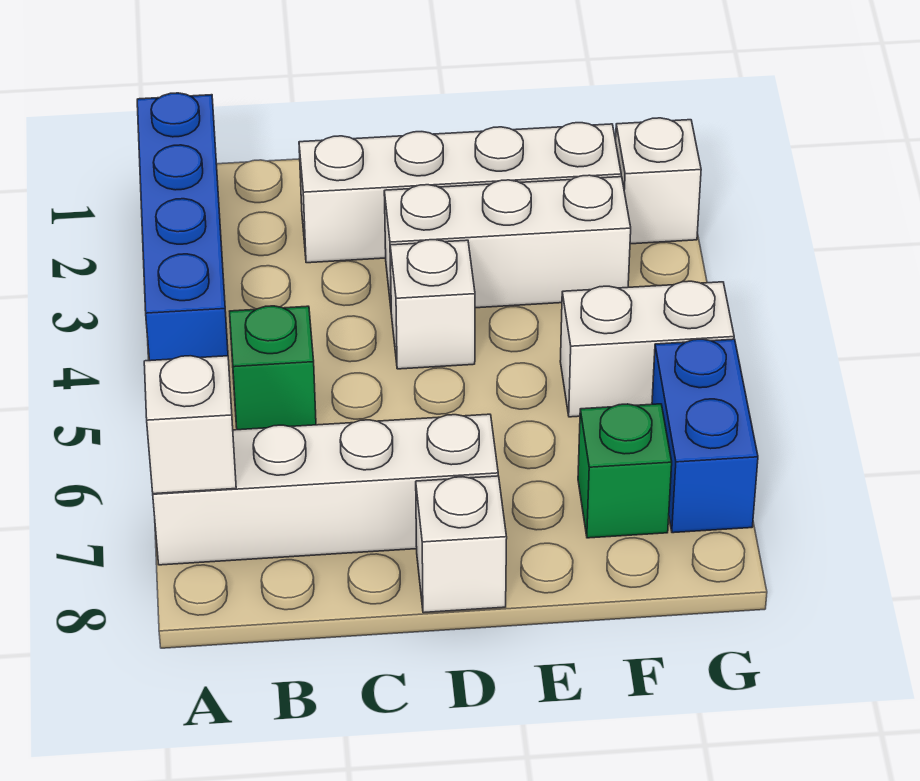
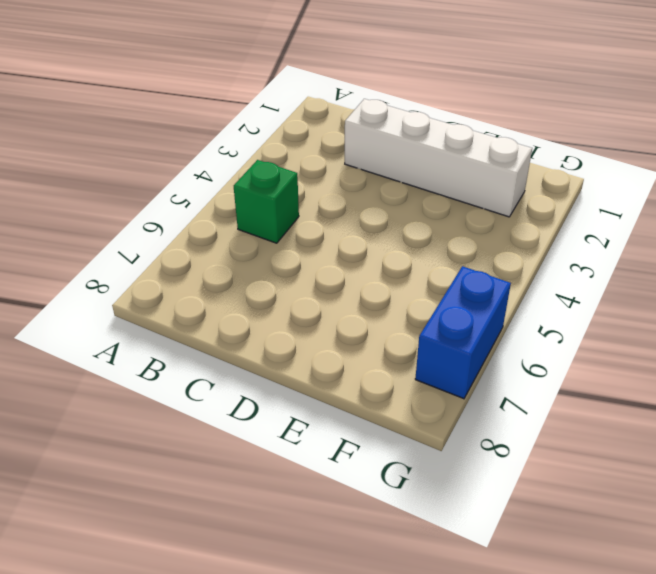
none -> blue 1x4 brick [137,93,228,361]
none -> white 1x4 brick [153,414,498,565]
none -> white 1x3 brick [384,175,631,308]

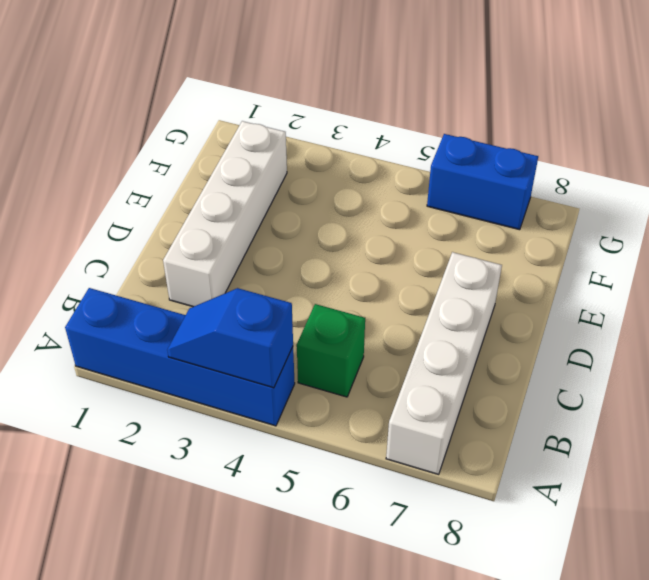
blue 1x2 slope [167,288,293,388] -> none
none -> white 1x3 brick [384,175,631,308]
none -> white 1x1 brick [390,240,475,369]
none -> white 1x1 brick [416,476,507,613]

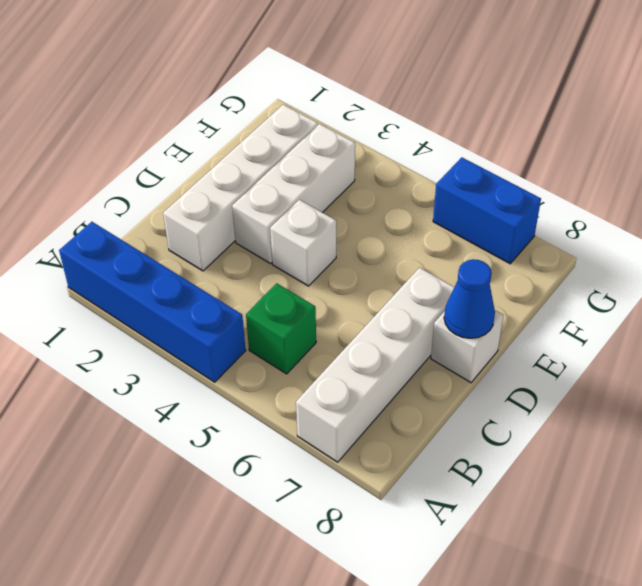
blue 1x1 cone [444,259,495,338] -> none
none -> white 1x2 brick [560,281,734,417]
none -> green 1x1 brick [578,404,672,538]
none -> white 1x1 brick [616,118,701,244]

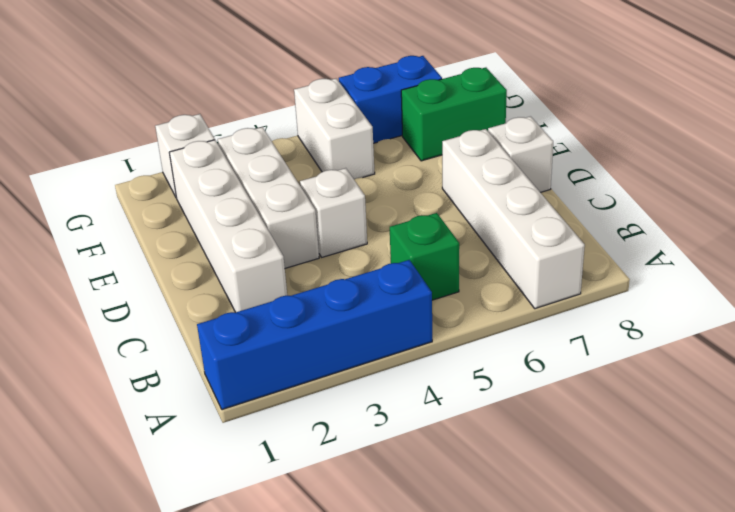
green 1x2 brick [401,68,507,161] -> green 1x1 brick [578,404,672,538]
none -> white 1x1 brick [144,356,236,494]

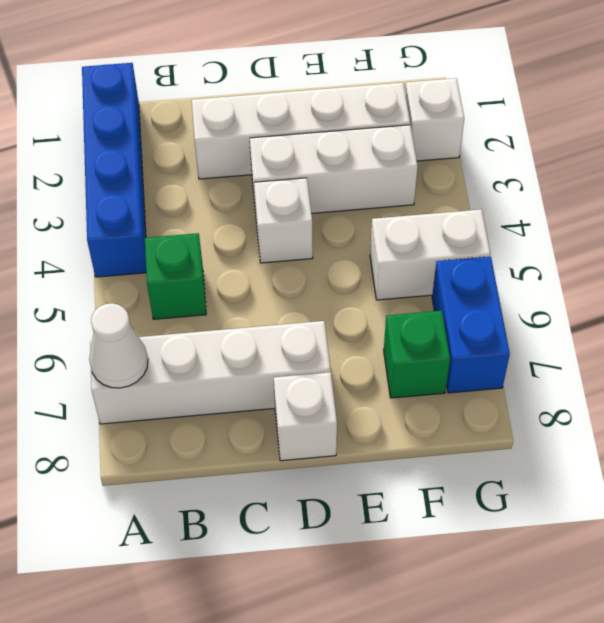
white 1x1 cone [89,303,148,388] -> white 1x1 brick [144,356,236,494]

